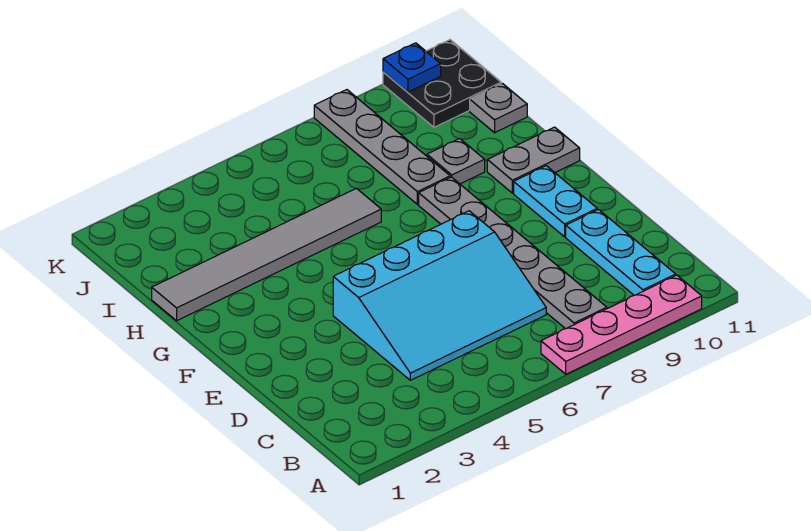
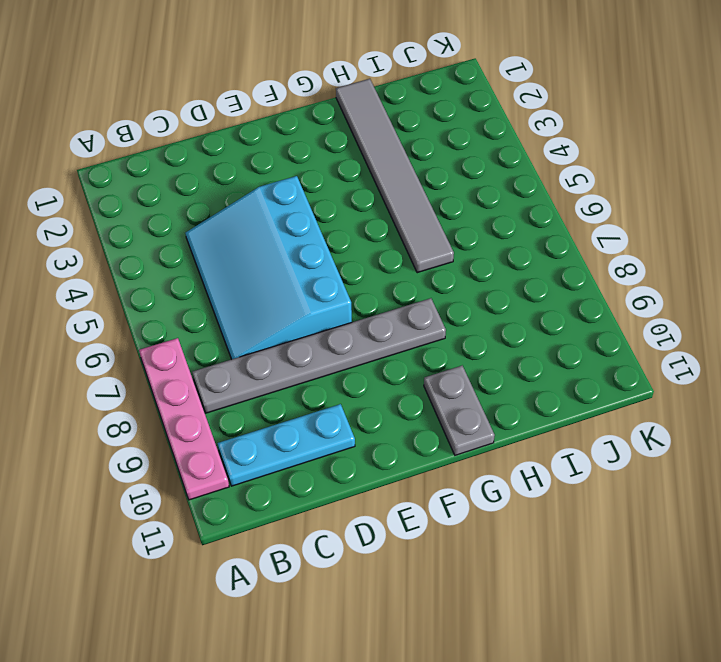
none -> cyan 1x2 plate [514,166,597,237]
none -> grey 1x4 plate [314,90,450,204]
none -> grey 1x1 plate [427,139,485,184]

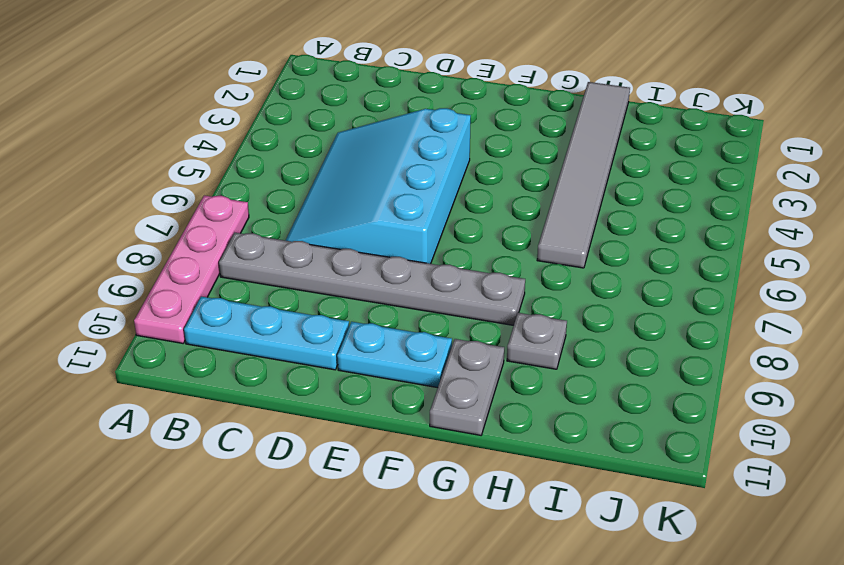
none -> grey 1x4 plate [314,90,450,204]
none -> grey 1x1 plate [470,83,527,133]
none -> black 2x2 plate [383,40,501,127]

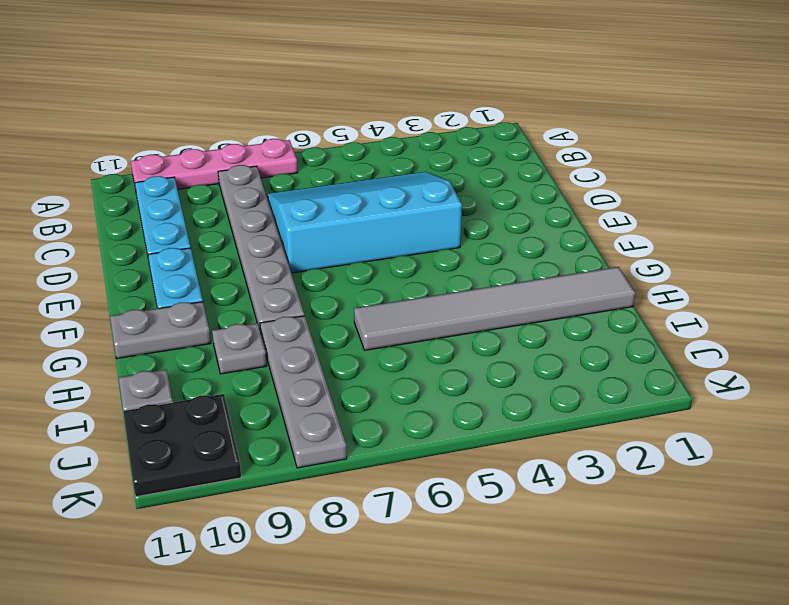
none -> blue 1x1 plate [383,43,441,92]

